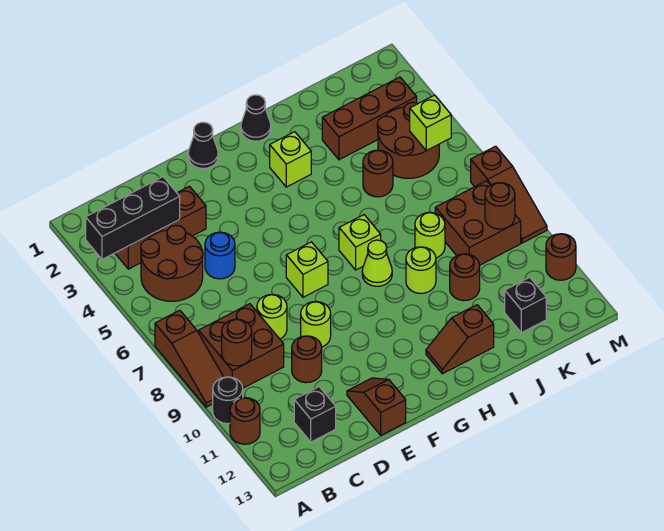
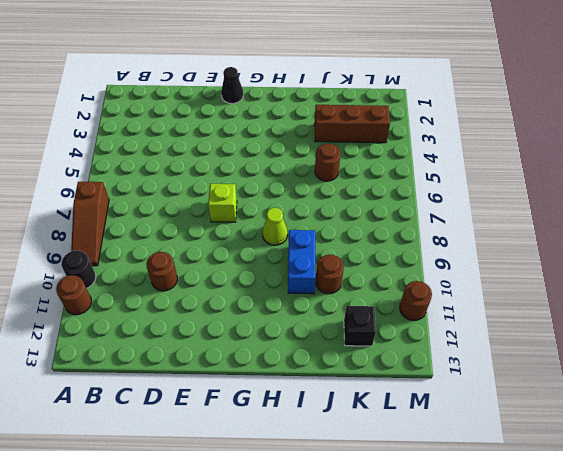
blue 1x2 brick [288,230,315,294] -> lime 1x1 round brick [406,247,436,293]
none -> brown 1x3 brick [115,186,206,269]
none -> brown 2x2 round brick [141,225,203,301]
none -> brown 2x2 brick [199,304,284,388]
none -> black 1x1 brick [294,387,336,442]

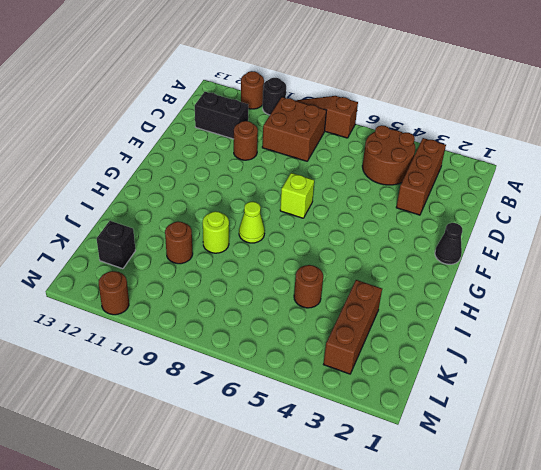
black 1x2 brick [195,92,248,139] -> black 1x1 brick [294,387,336,442]
none -> blue 1x1 round brick [205,232,235,279]
none -> lime 1x1 round brick [257,294,287,339]
none -> lime 1x1 round brick [301,302,331,347]
none -> brown 1x2 slope [347,378,406,435]

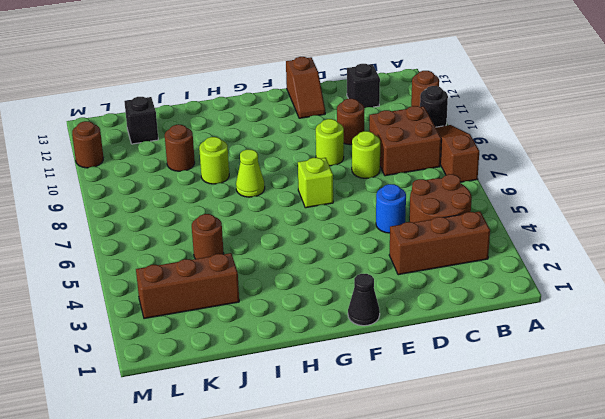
none -> black 1x1 cone [241,95,271,141]
none -> lime 1x1 brick [270,132,311,187]
none -> lime 1x1 brick [339,215,381,270]
none -> brown 1x2 slope [426,305,494,374]

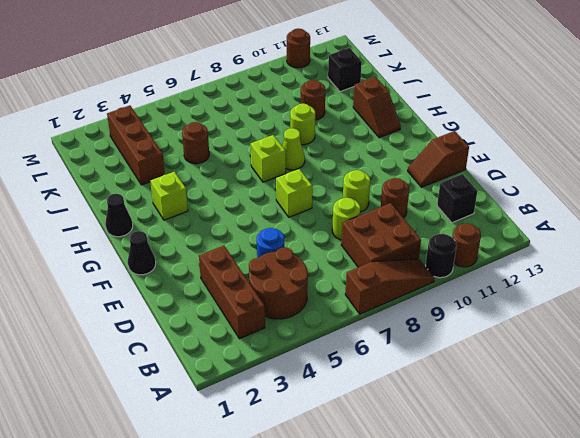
none -> lime 1x1 round brick [415,212,445,258]
none -> brown 2x2 round brick [377,102,439,178]
none -> brown 2x2 brick [435,181,521,265]
none -> brown 1x3 slope [471,146,547,243]

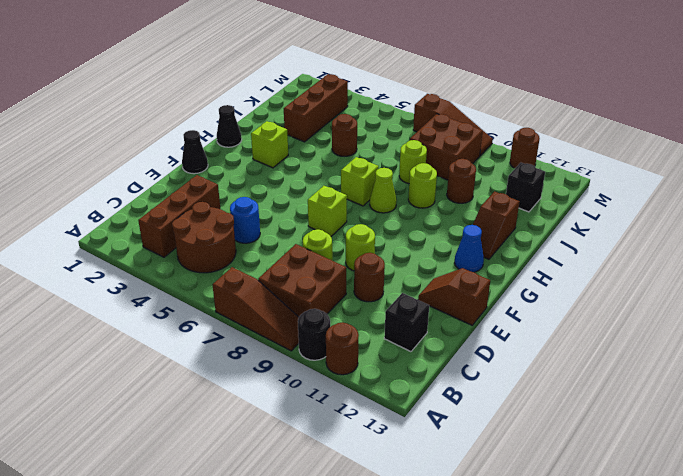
blue 1x1 cone [455,225,484,272] -> none
none -> brown 2x2 round brick [377,102,439,178]
none -> black 1x3 brick [86,177,180,259]
none -> brown 1x1 round brick [222,319,252,366]
none -> lime 1x1 brick [410,95,451,151]

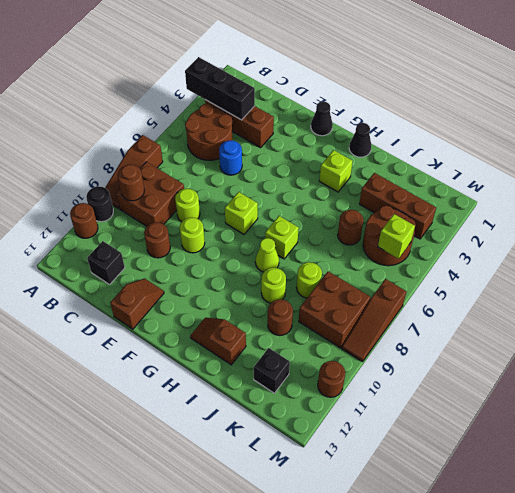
none -> brown 1x1 round brick [485,183,515,229]

